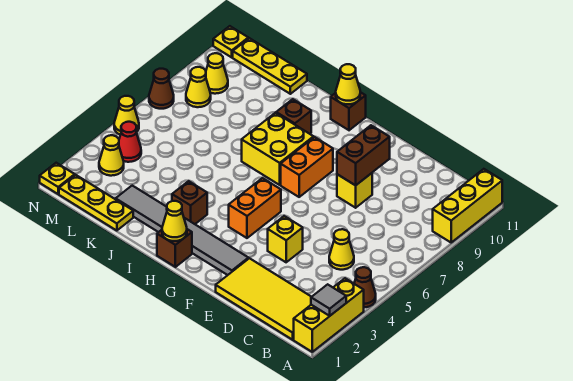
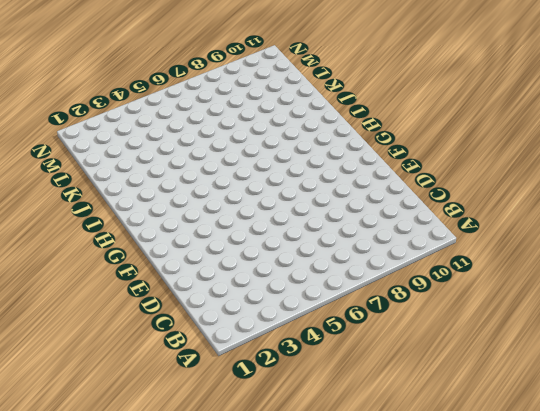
none -> yellow 1x3 brick [294,278,364,352]
none -> brown 1x1 cone [354,267,376,307]
none -> yellow 1x3 brick [433,169,502,242]

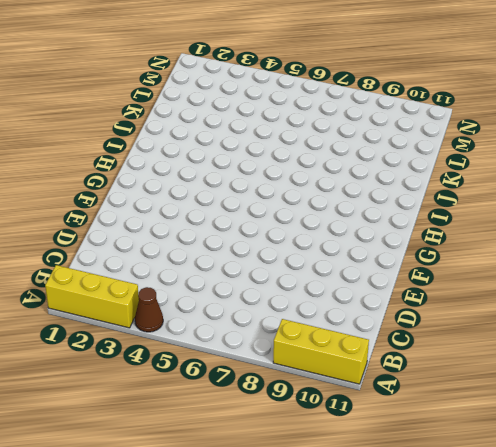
none -> yellow 2x4 tile [216,258,311,340]
none -> yellow 1x1 cone [329,229,354,270]
none -> yellow 1x1 brick [268,216,303,262]

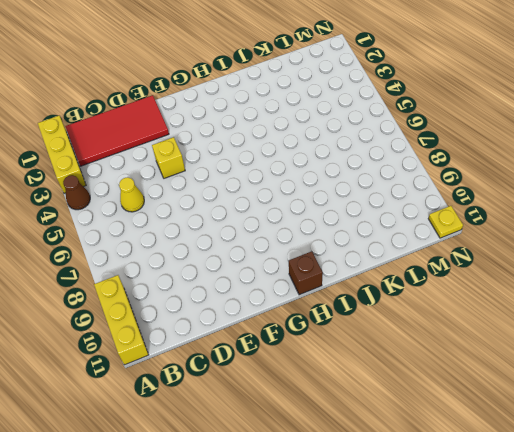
red 2x4 tile [65,95,169,166] -> yellow 2x4 tile [216,258,311,340]
none -> yellow 1x1 brick [337,173,372,208]
none -> grey 1x6 tile [116,186,248,275]
none -> orange 1x2 brick [229,178,281,238]

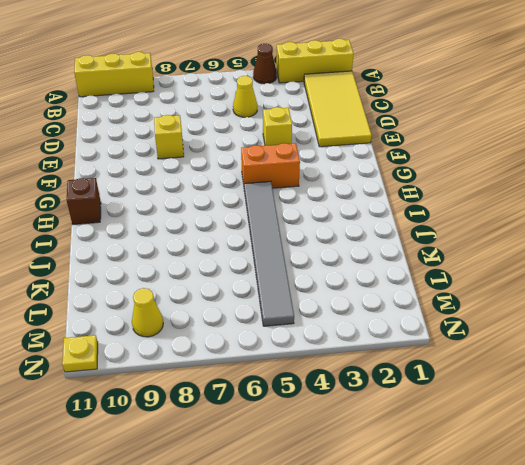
grey 1x6 tile [244,181,294,326] -> grey 1x6 tile moved to [116,186,248,275]
none -> orange 1x2 brick [281,137,333,197]
none -> brown 1x1 brick [157,229,192,267]
none -> yellow 2x2 brick [242,113,314,185]

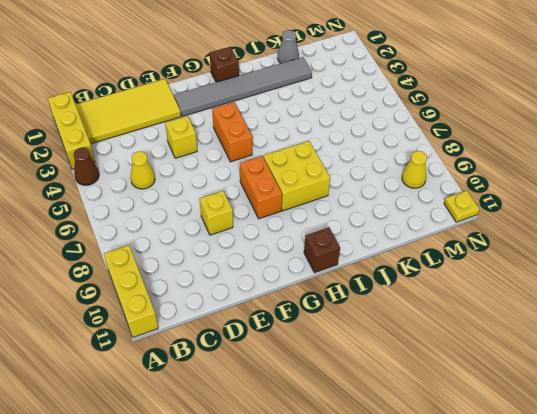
grey 1x1 cone [278,30,299,63] -> yellow 1x3 plate [59,175,133,231]
none -> brown 1x1 brick [172,181,207,224]
none -> brown 1x1 brick [276,99,311,134]
none -> yellow 1x3 plate [233,38,307,94]

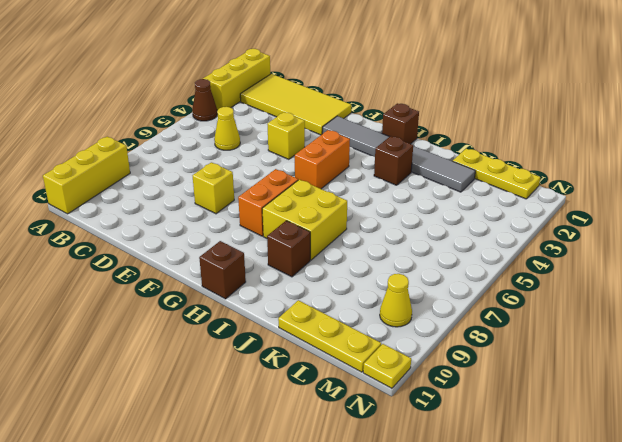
none -> yellow 1x1 cone [99,135,124,176]
none -> red 1x1 cone [119,122,141,162]
none -> yellow 1x1 cone [186,67,211,107]

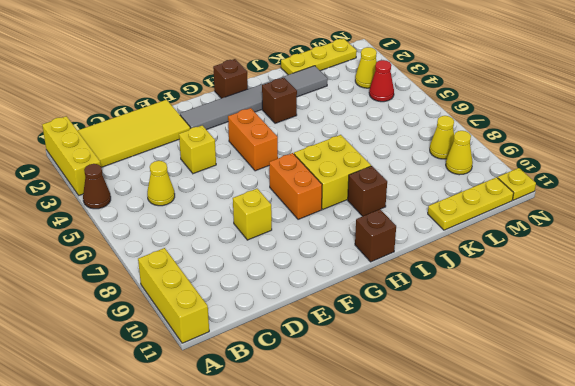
none -> yellow 1x1 plate [40,163,75,194]
none -> yellow 1x1 cone [114,96,139,135]
none -> brown 1x1 cone [149,69,174,109]

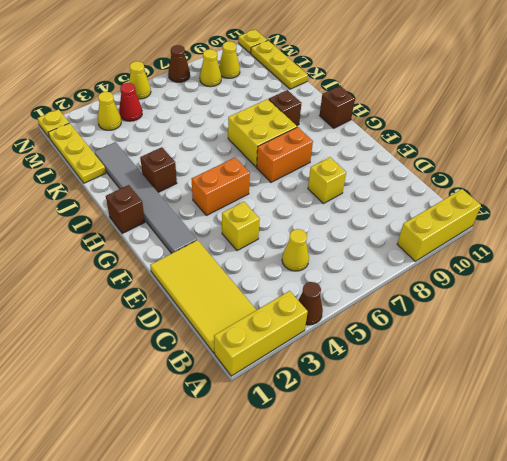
none -> grey 1x1 tile [311,284,346,316]
none -> brown 1x2 brick [337,125,390,185]
none -> yellow 1x1 cone [162,201,187,241]

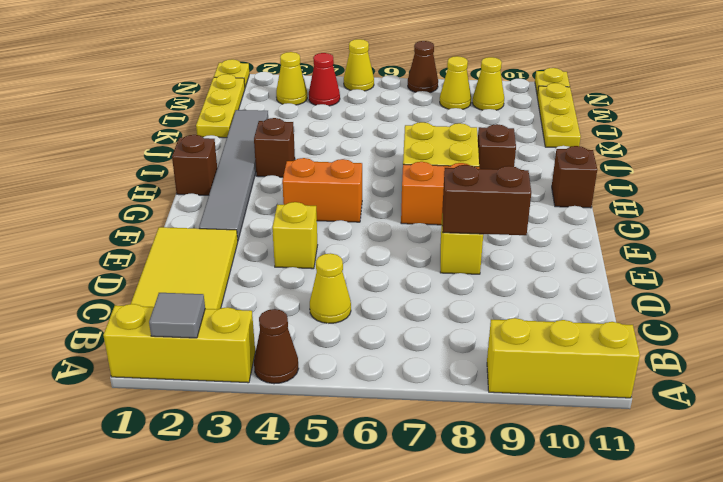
none -> yellow 1x1 cone [162,201,187,241]
none -> yellow 1x1 cone [336,64,360,104]

